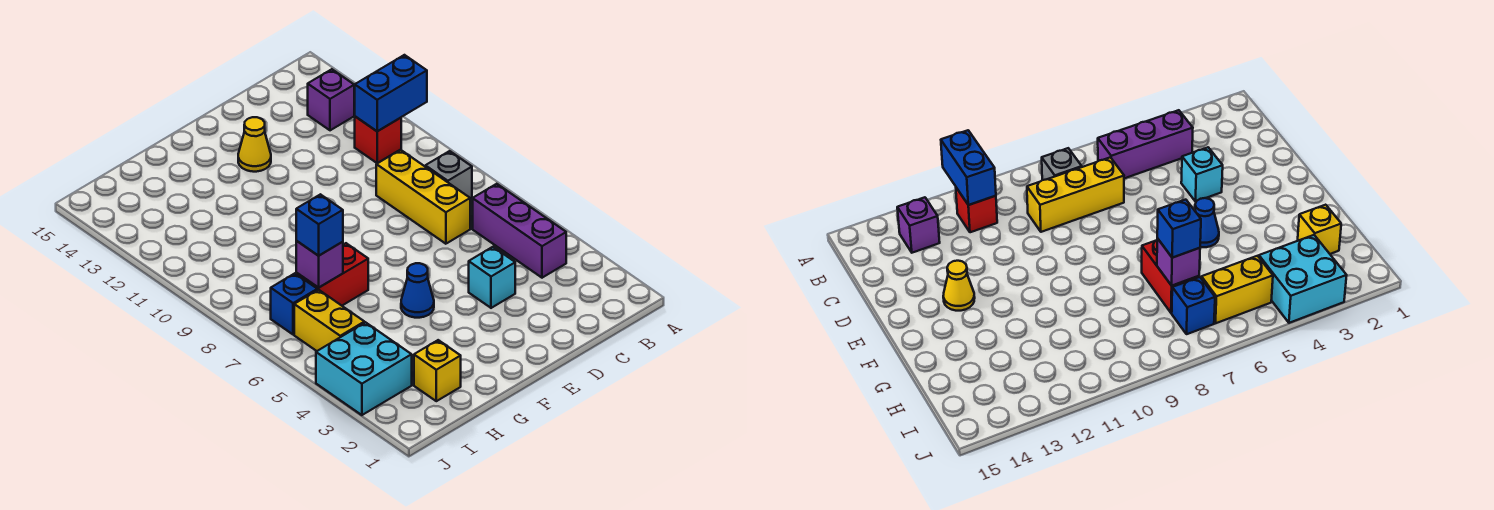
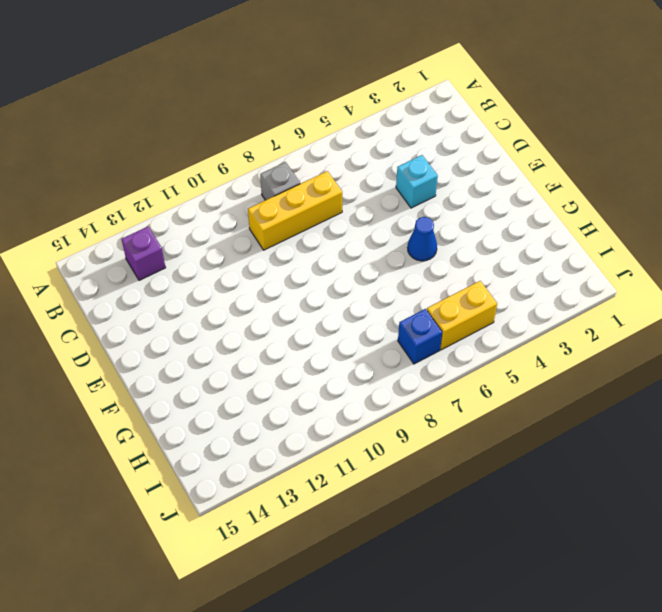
none -> purple 1x3 brick [473,184,566,278]
none -> red 1x1 brick [355,117,401,163]
none -> yellow 1x1 cone [238,117,271,172]

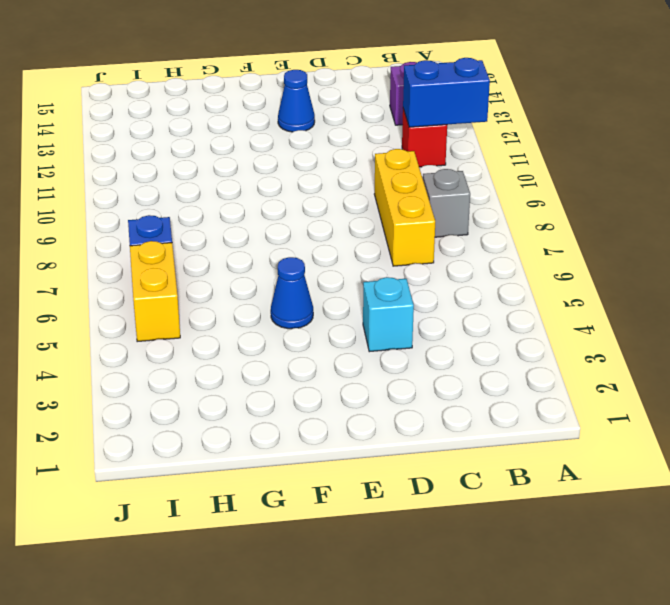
blue 1x1 cone [278,70,315,132] -> yellow 1x1 cone [238,117,271,172]
none -> purple 1x3 brick [473,184,566,278]
none -> red 1x2 brick [296,243,368,306]
none -> yellow 1x1 brick [414,340,461,401]

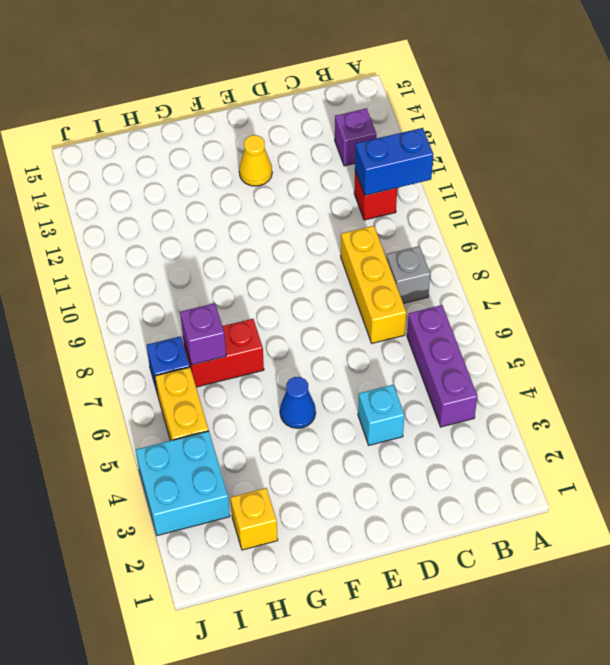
none -> blue 1x1 brick [296,194,343,256]

